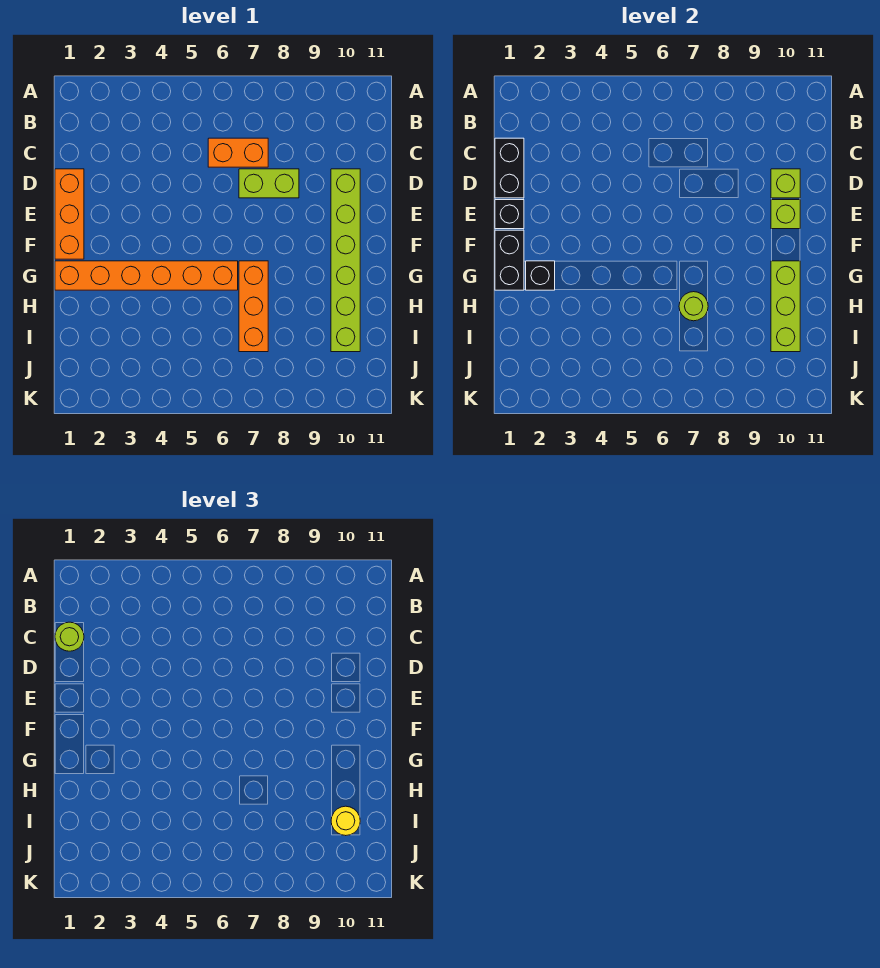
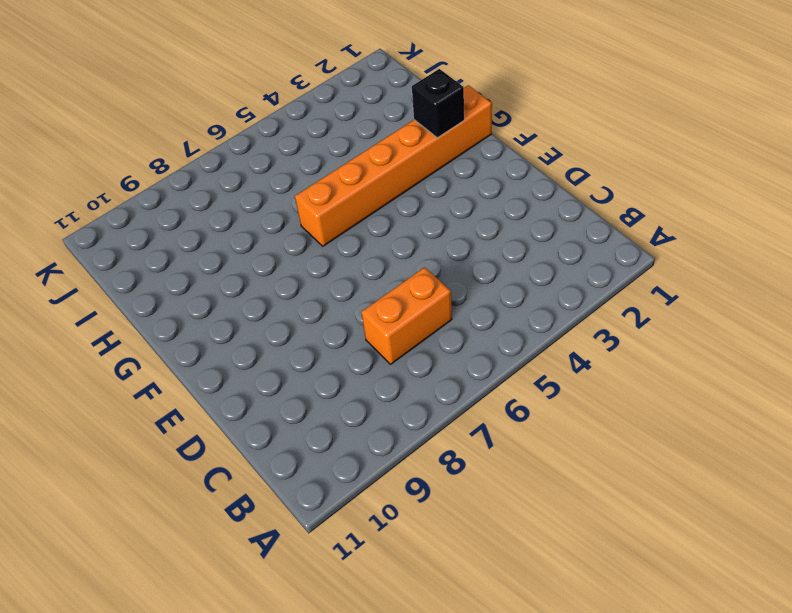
none -> orange 1x3 brick [55,169,84,259]
none -> lime 1x2 brick [239,169,299,198]
none -> lime 1x6 brick [331,169,360,352]

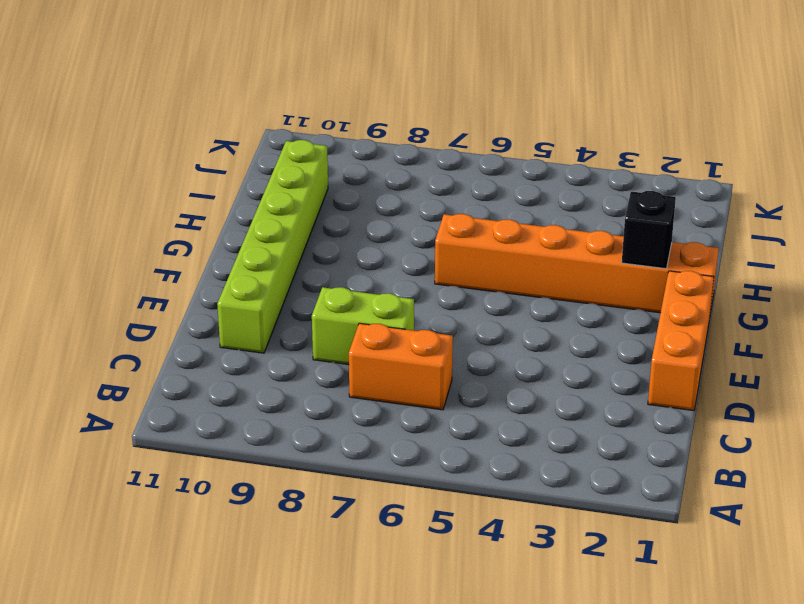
none -> orange 1x3 brick [239,261,268,352]
none -> black 1x2 brick [495,138,524,198]
none -> lime 1x1 brick [771,169,800,198]

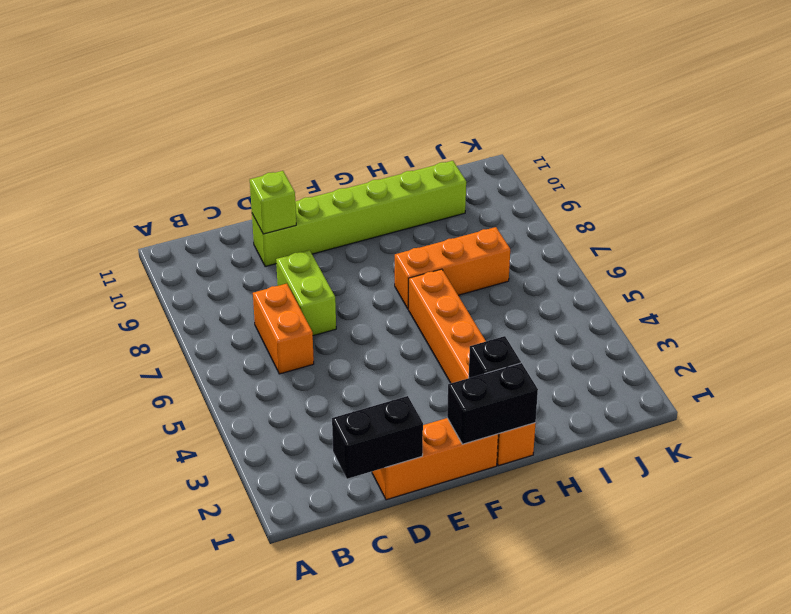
none -> black 1x1 brick [495,200,524,229]
none -> lime 1x1 brick [771,200,800,229]
none -> lime 1x3 brick [771,261,800,352]

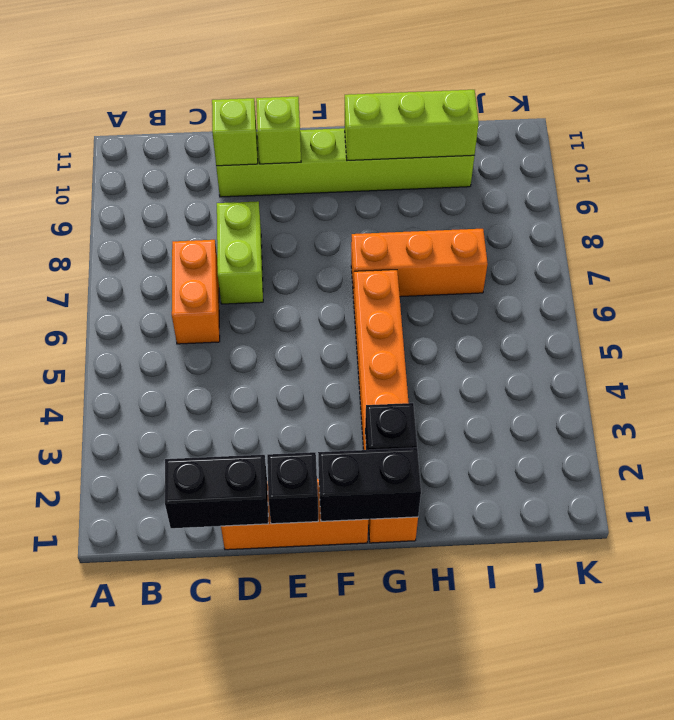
none -> lime 1x1 round brick [679,292,708,321]
none -> lime 1x1 round brick [55,622,84,651]
none -> yellow 1x1 round brick [331,806,360,836]

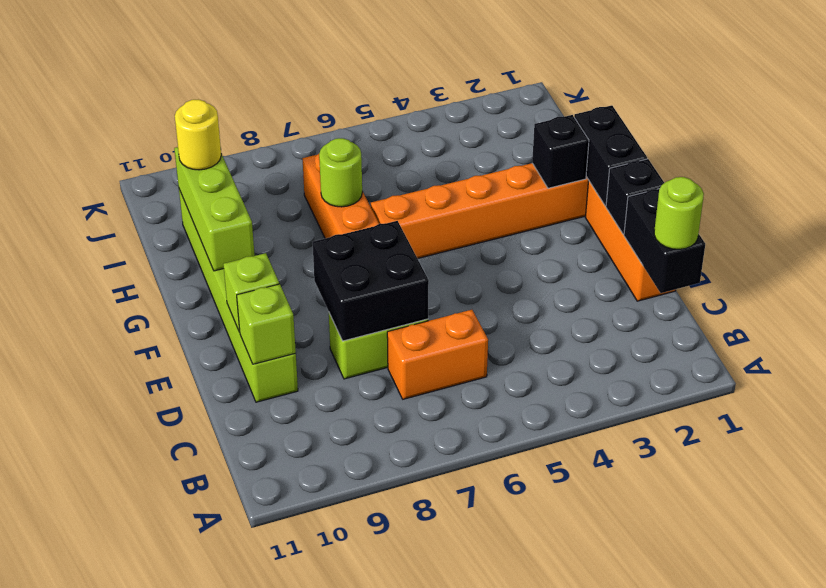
black 2x2 brick [313,221,429,341] -> none

